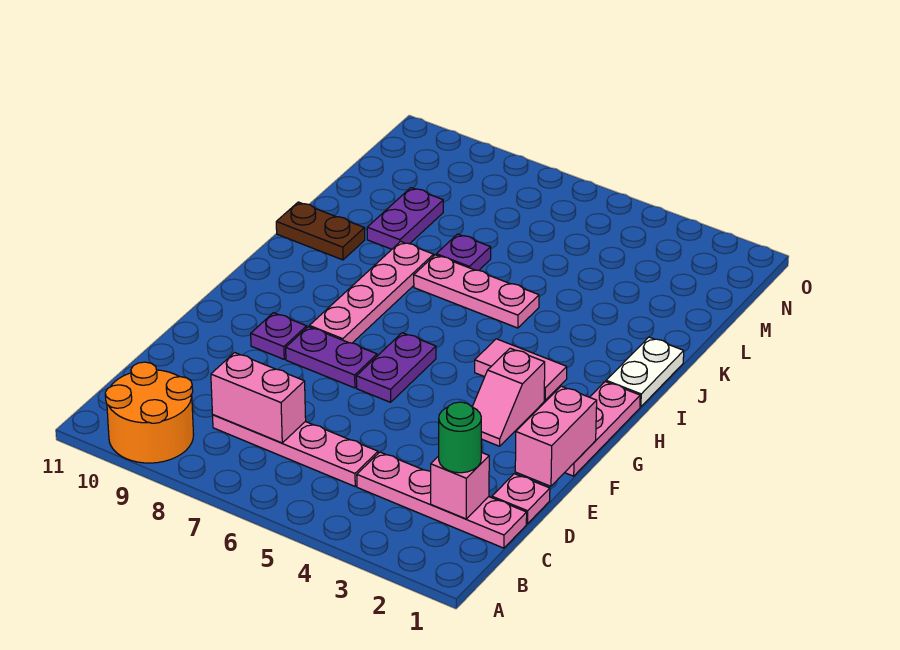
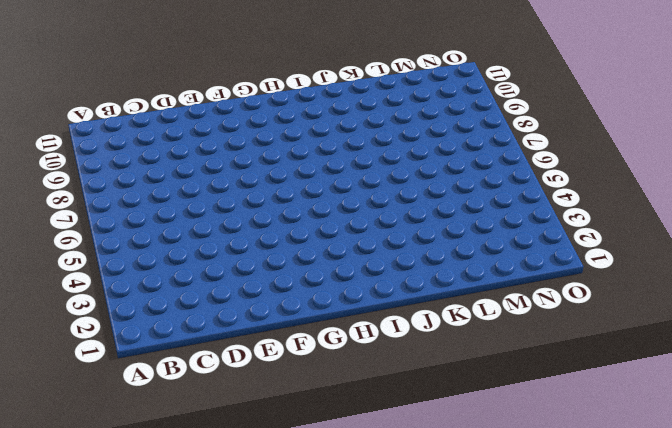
none -> orange 2x2 round brick [105,362,194,463]
none -> pink 1x4 plate [357,452,527,548]
none -> pink 1x4 plate [213,415,378,486]

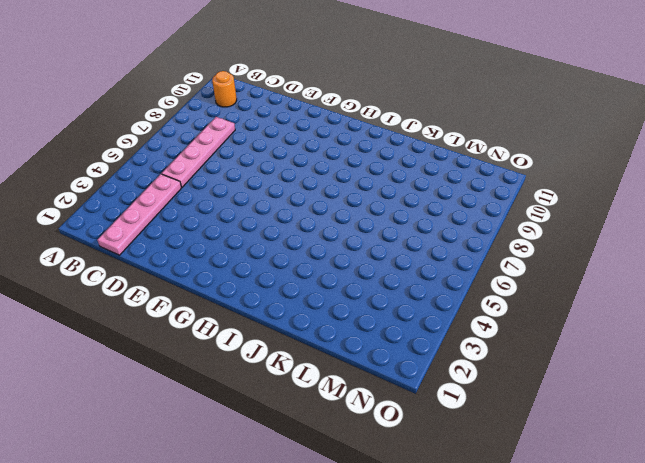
orange 1x1 round brick [212,71,237,107] -> orange 2x2 round brick [105,362,194,463]
none -> pink 1x1 plate [492,474,550,524]
none -> pink 1x3 plate [565,382,640,476]
none -> pink 1x2 slope [472,348,545,446]

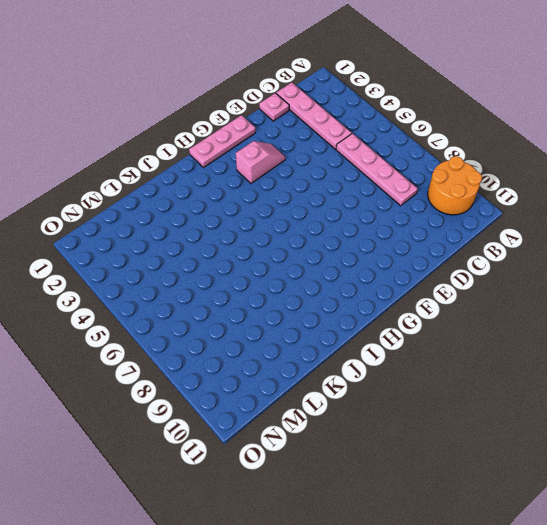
none -> purple 1x2 plate [356,333,436,402]
none -> purple 1x2 plate [286,327,377,388]
none -> purple 1x1 plate [251,313,307,359]

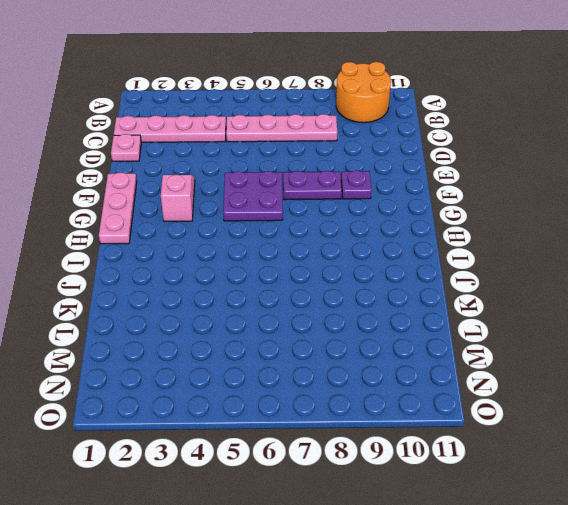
purple 2x2 plate [223,171,283,221] -> purple 1x2 plate [356,333,436,402]
none -> pink 1x4 plate [309,242,434,343]
none -> pink 1x2 tile [475,339,567,400]
none -> white 1x2 plate [606,337,684,407]

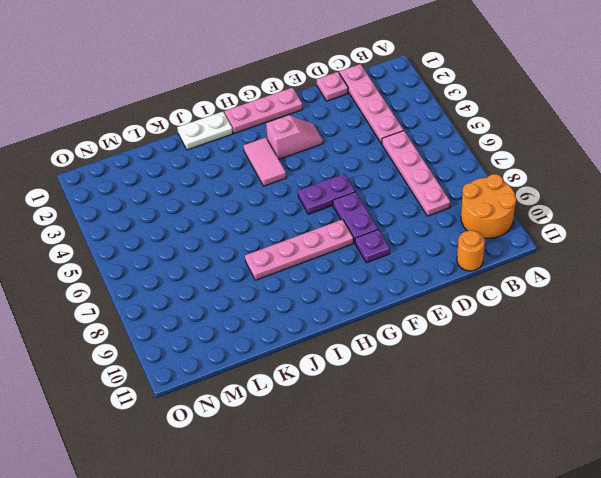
orange 1x1 round brick [457,230,485,271] -> none
none -> pink 1x3 plate [414,255,539,328]
none -> brown 1x2 plate [276,202,365,260]
none -> purple 1x1 plate [436,234,491,270]

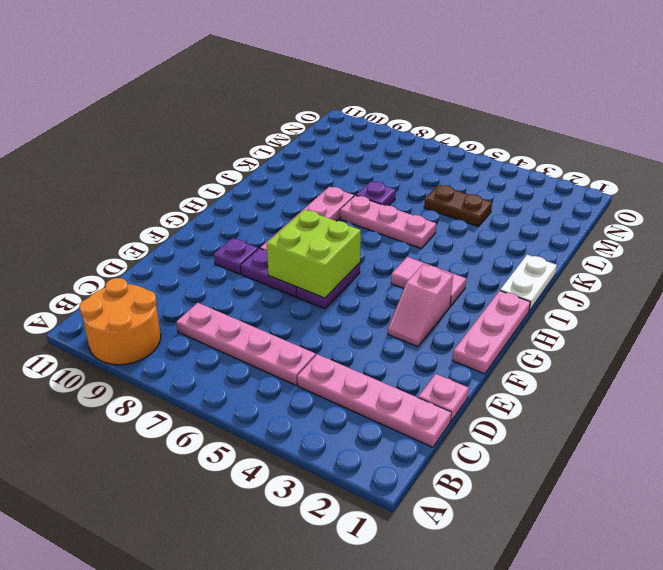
lime 2x2 brick [267,210,361,298] -> none
brown 1x2 plate [424,185,492,227] -> brown 1x2 plate moved to [276,202,365,260]
none -> purple 1x2 plate [367,188,443,249]
none -> pink 1x1 brick [431,452,489,519]
none -> pink 1x2 brick [211,353,306,443]

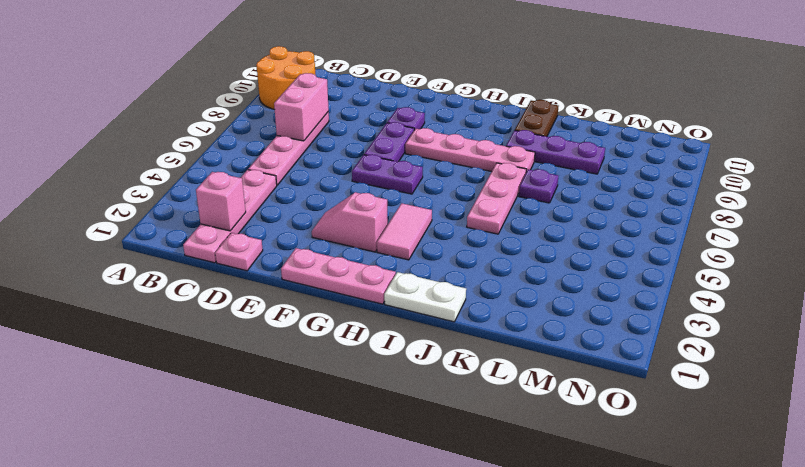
purple 1x3 plate [506,130,605,174] -> purple 1x2 plate [367,188,443,249]
none -> pink 1x2 brick [515,386,597,486]
none -> green 1x1 round brick [439,402,481,473]

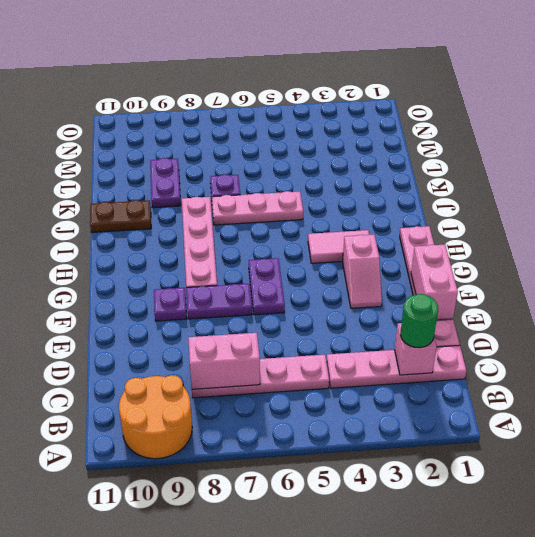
none -> white 1x2 plate [606,337,684,407]

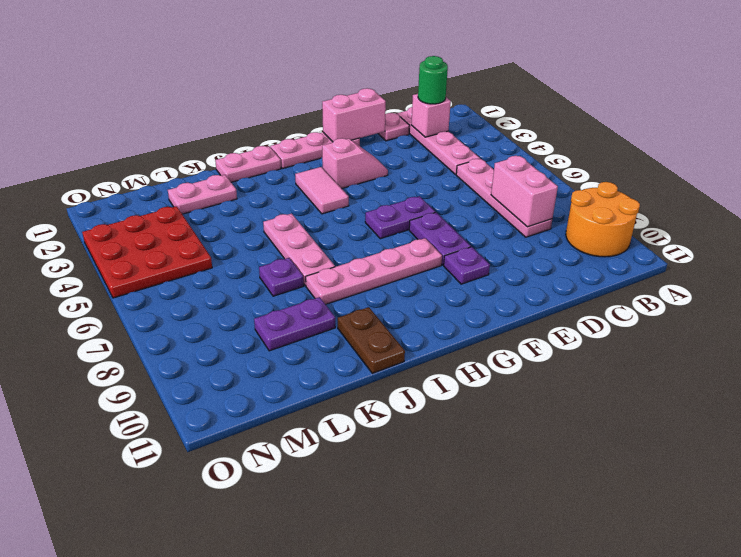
pink 1x2 plate [215,146,281,182] -> white 1x2 plate [606,337,684,407]
pink 1x2 plate [168,175,237,214] -> none
red 3x3 plate [82,206,212,298] -> none

